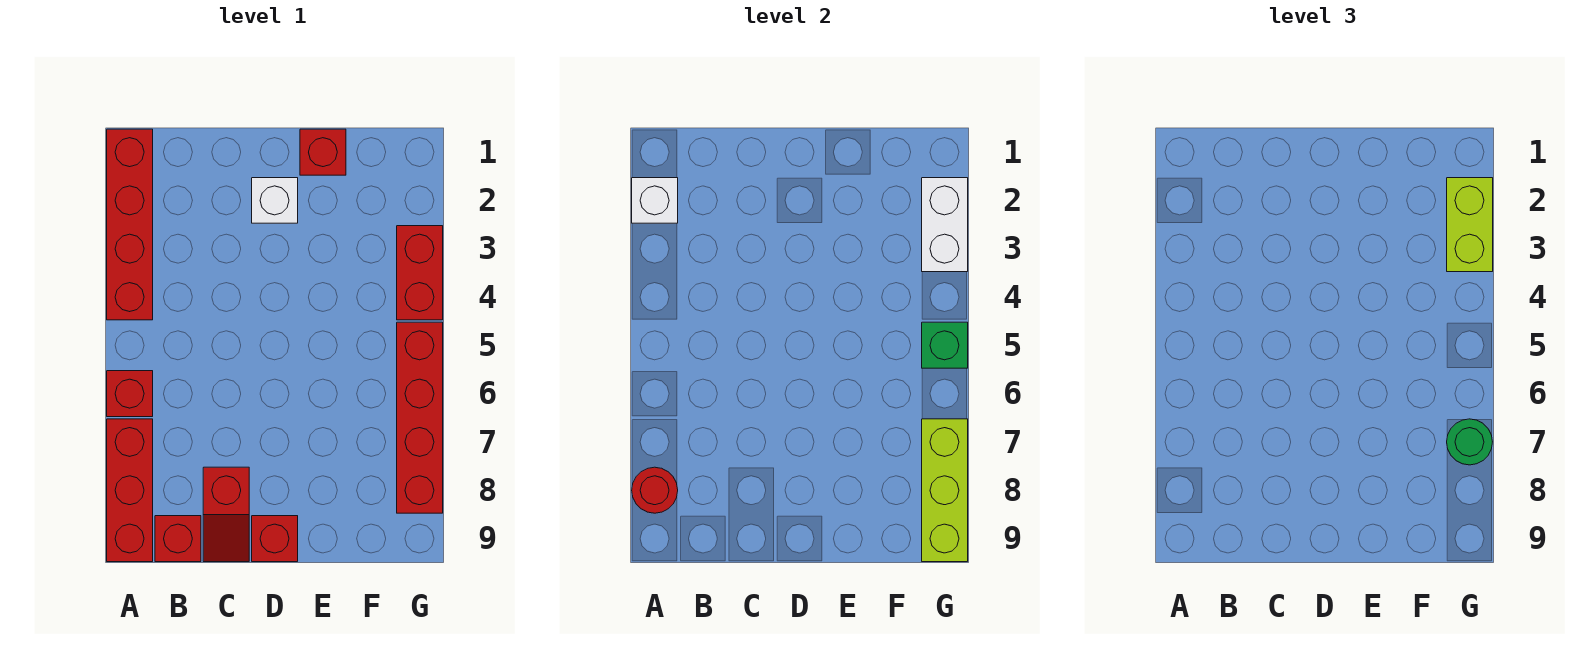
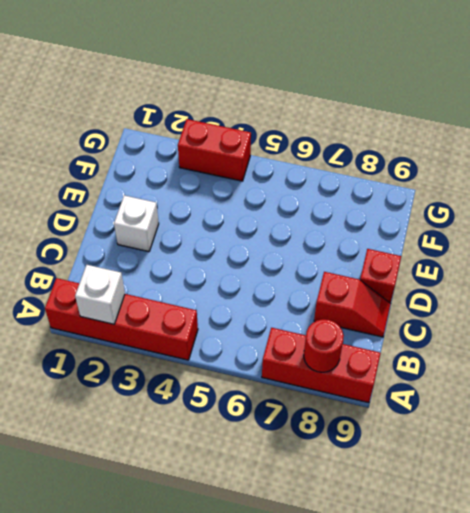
none -> red 1x1 brick [107,371,153,417]
none -> red 1x1 brick [155,516,201,562]
none -> red 1x1 brick [300,129,346,175]

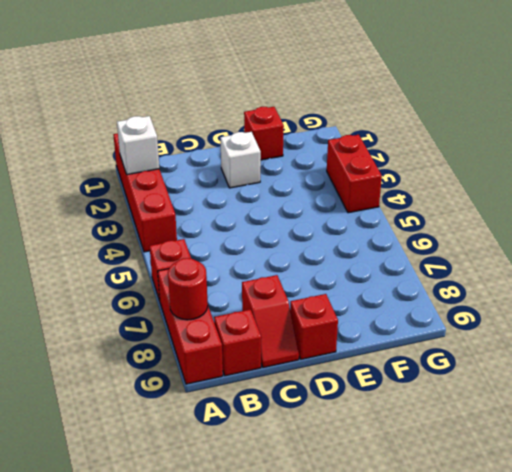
none -> red 1x4 brick [397,322,443,513]
none -> white 1x2 brick [922,178,968,272]
none -> green 1x1 brick [922,322,968,368]

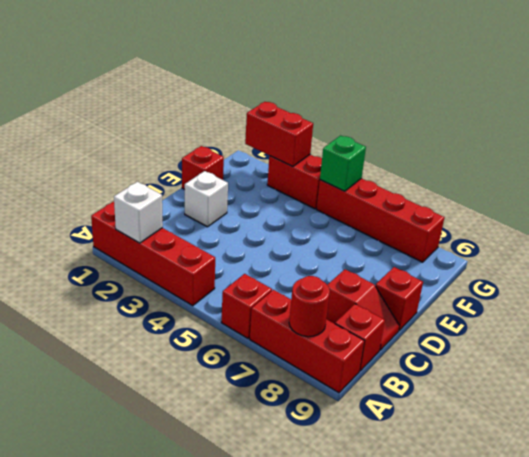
red 1x2 brick [245,102,313,167] -> white 1x2 brick [922,178,968,272]
none -> lime 1x3 brick [922,419,968,562]
none -> lime 1x2 brick [1447,178,1493,272]
none -> green 1x1 round brick [1447,419,1492,465]

